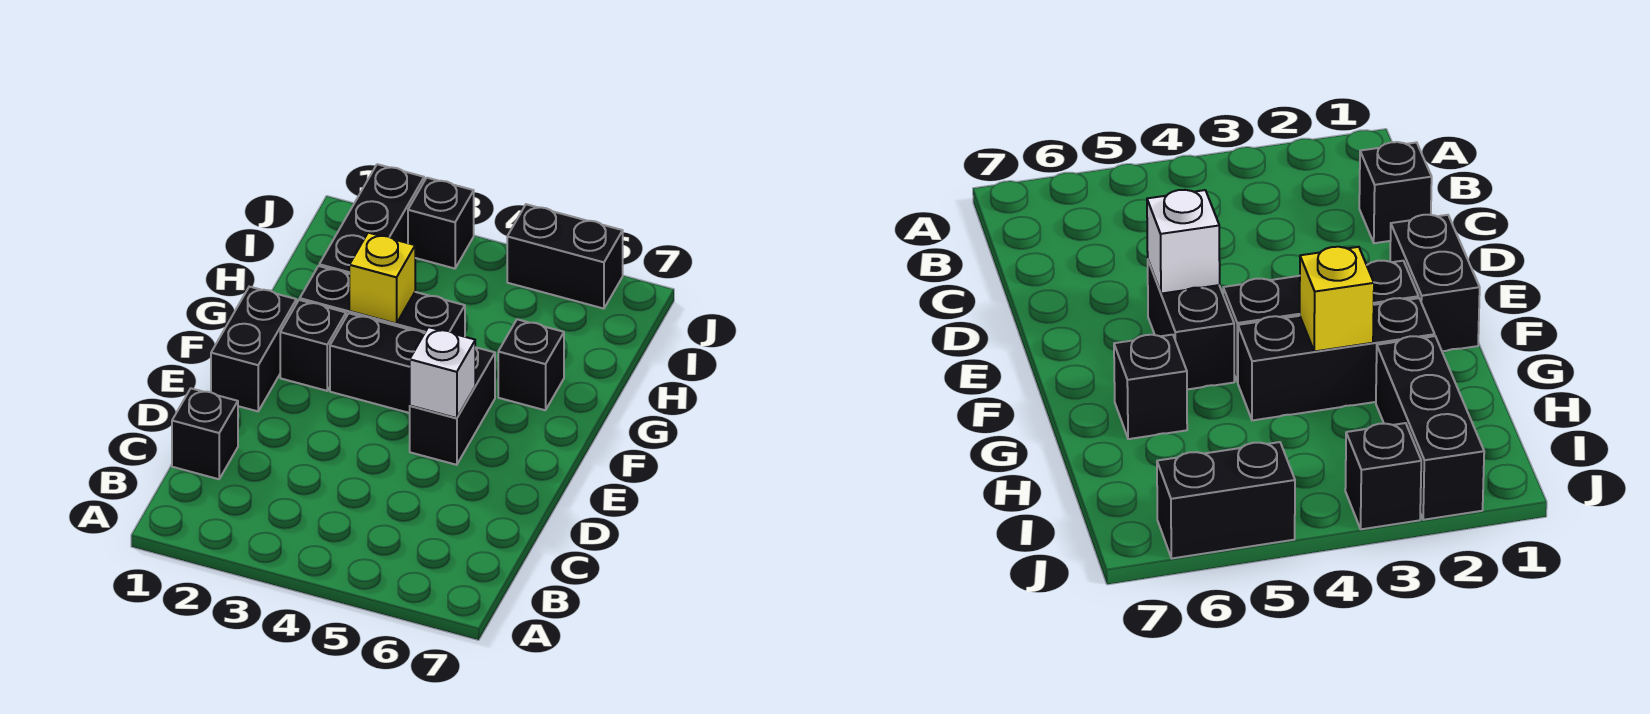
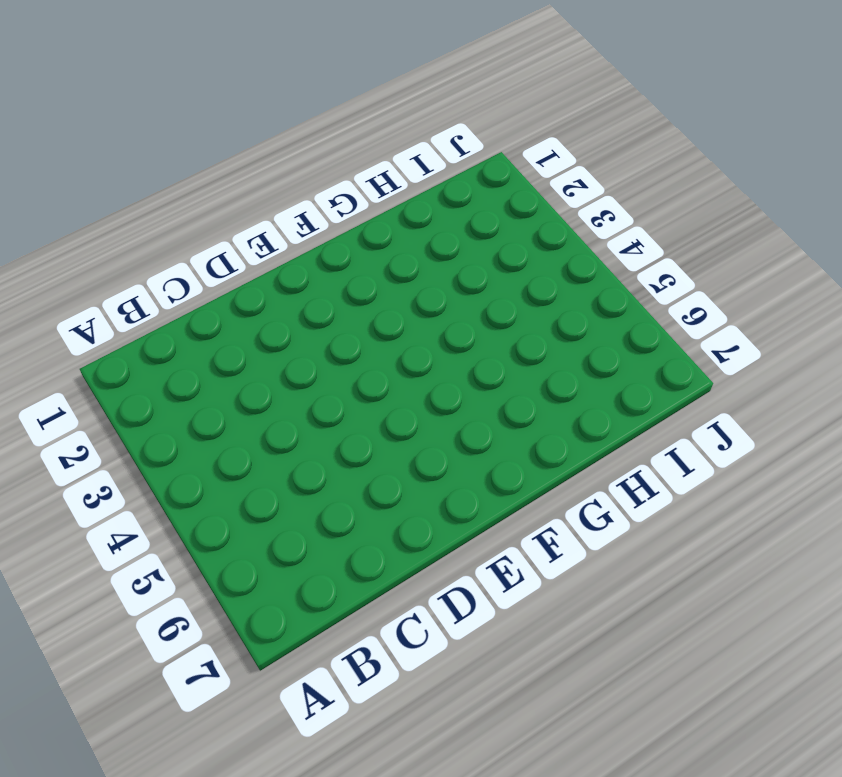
none -> black 1x1 brick [172,388,238,479]
none -> black 1x2 brick [211,287,296,411]
none -> black 1x2 brick [410,347,495,465]

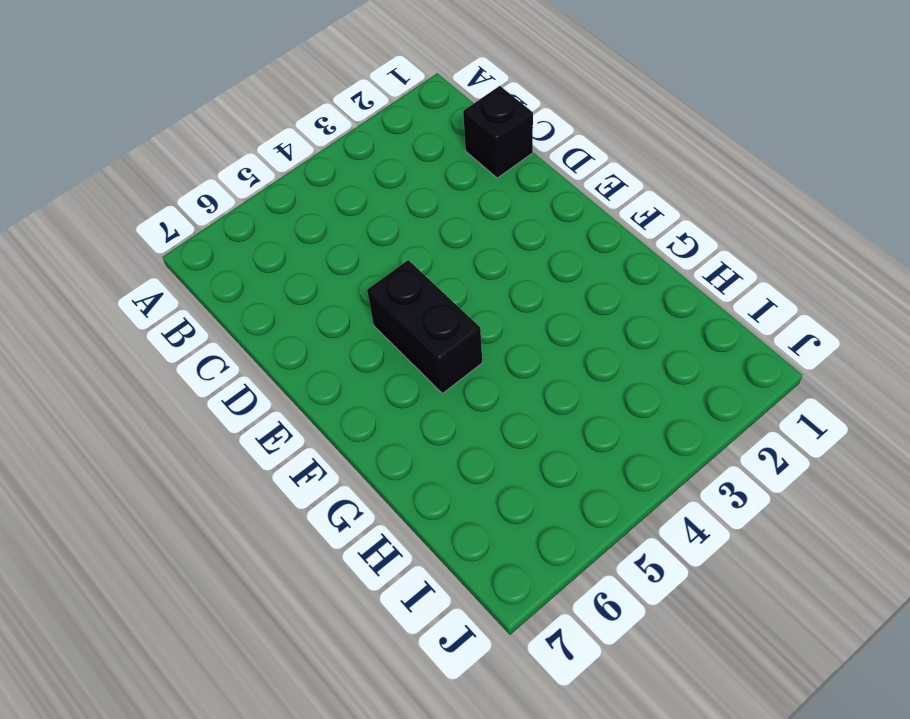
none -> black 1x2 brick [211,287,296,411]
none -> black 1x1 brick [280,300,346,391]
none -> black 1x2 brick [330,313,424,413]

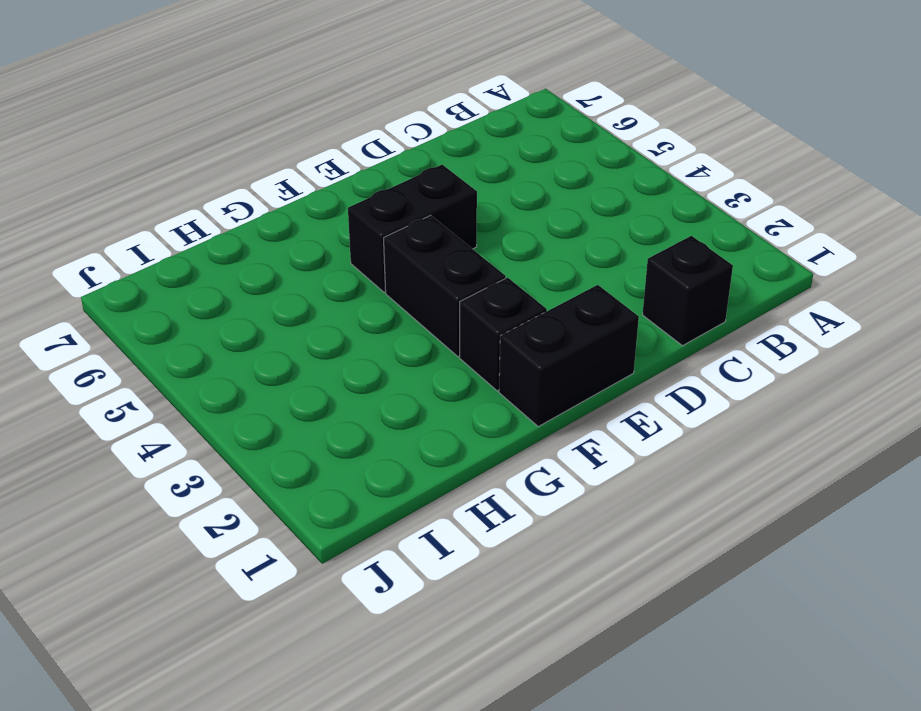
none -> black 1x3 brick [300,266,465,337]
none -> black 1x1 brick [498,319,564,410]
none -> black 1x3 brick [319,164,424,274]

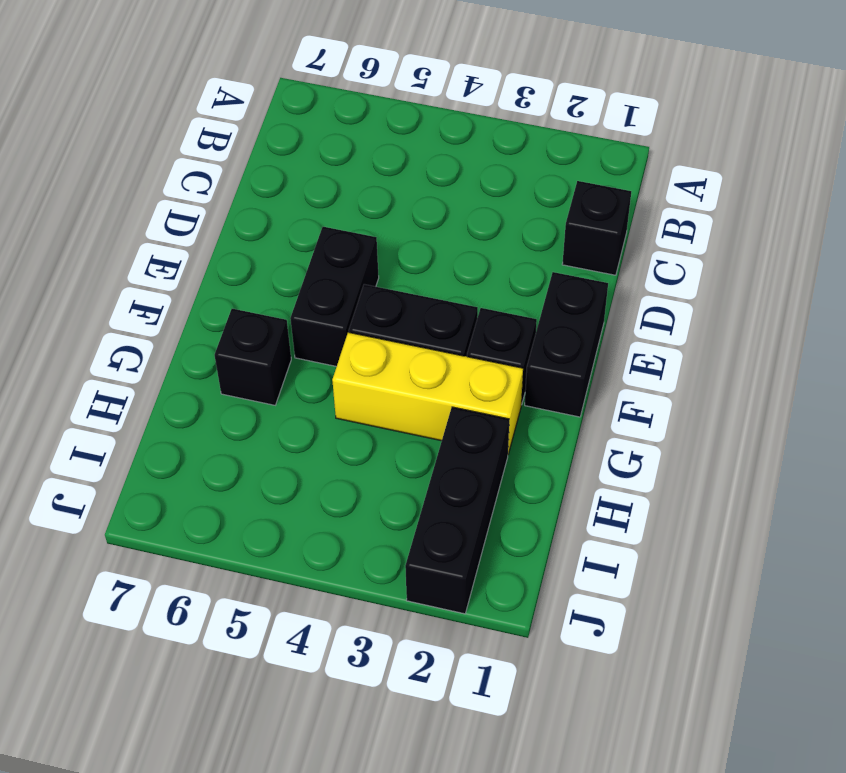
yellow 1x3 brick [332,332,523,454] -> black 1x3 brick [300,266,465,337]
none -> black 1x1 brick [408,178,474,269]
none -> black 1x2 brick [507,204,623,309]
none -> white 1x1 brick [410,327,475,418]

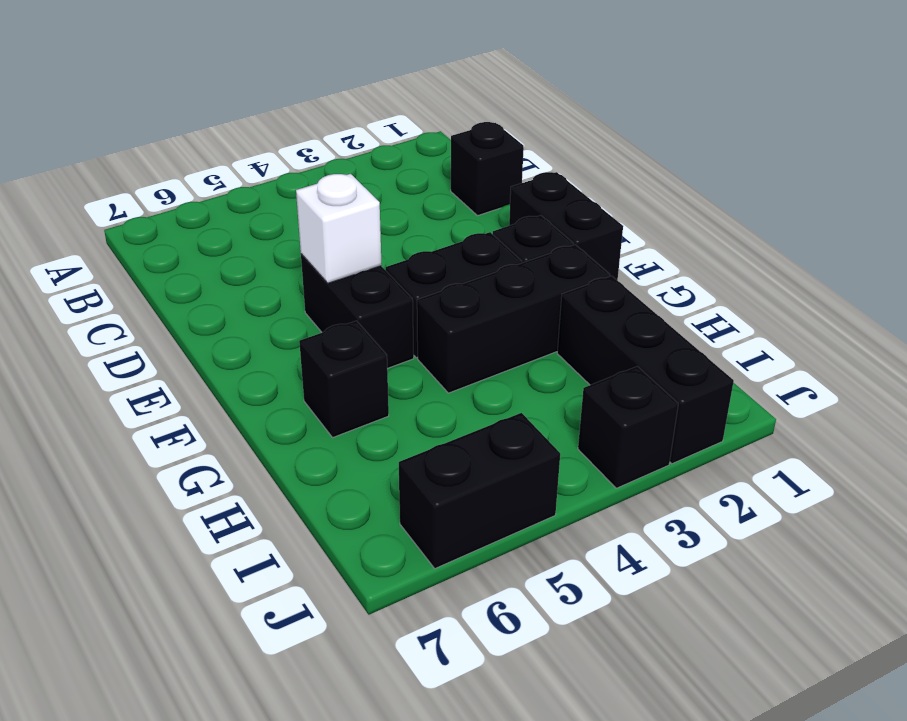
none -> yellow 1x1 brick [349,233,415,324]

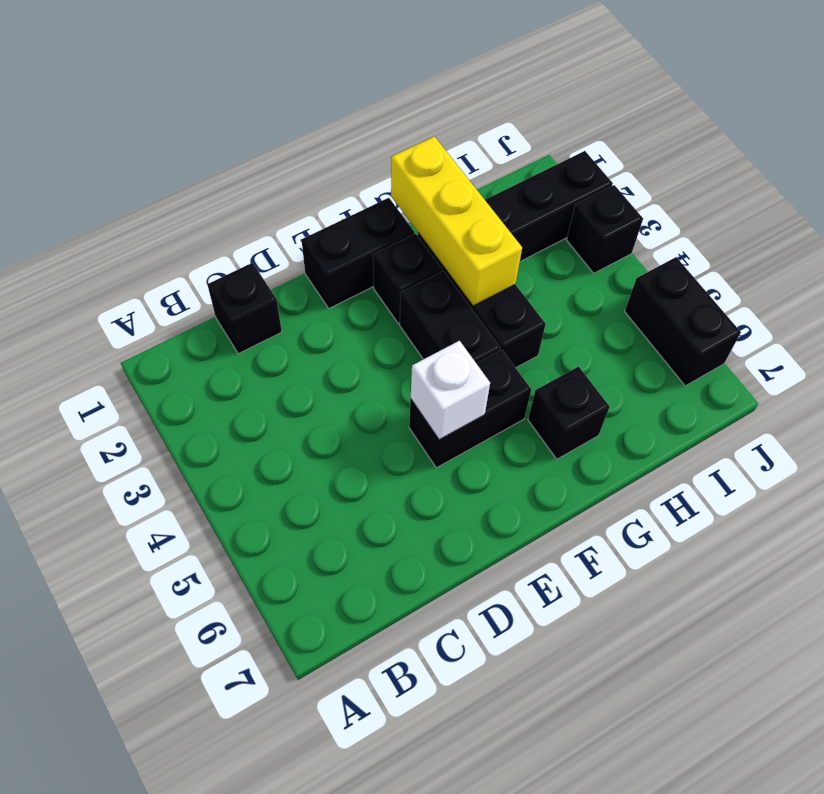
yellow 1x3 brick [391,137,522,306] -> yellow 1x1 brick [349,233,415,324]

